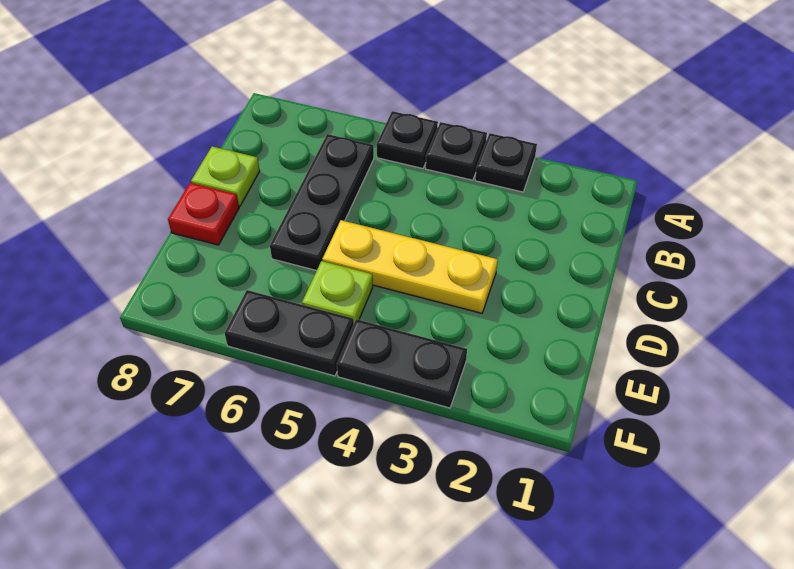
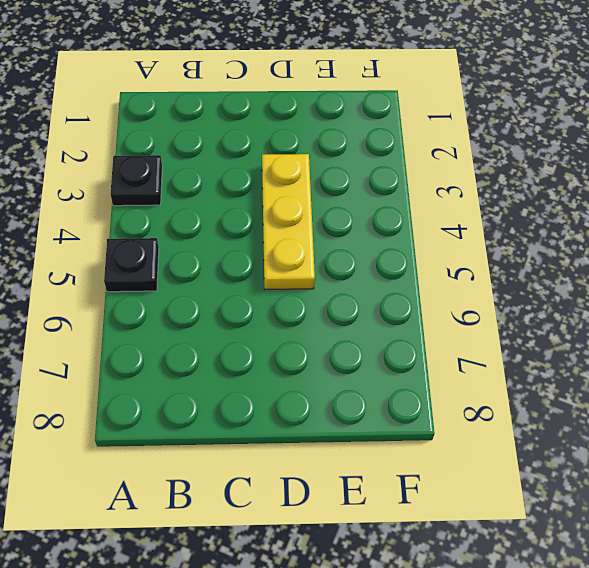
none -> black 1x1 plate [426,122,487,180]
none -> black 1x3 plate [270,134,374,271]

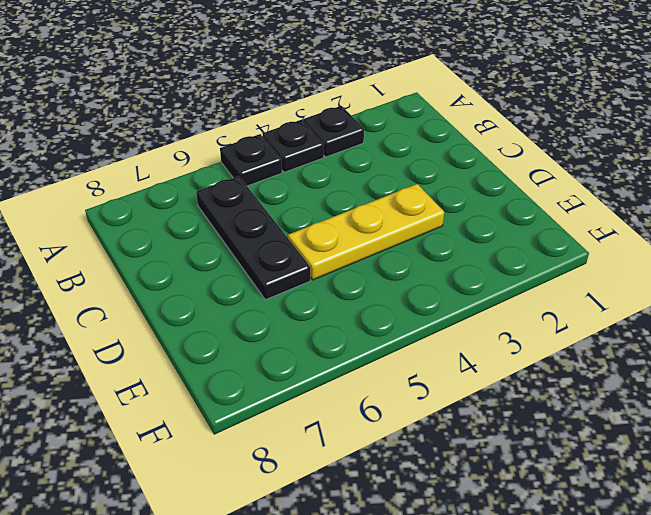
none -> lime 1x1 plate [191,146,260,206]
none -> red 1x1 plate [168,183,239,245]

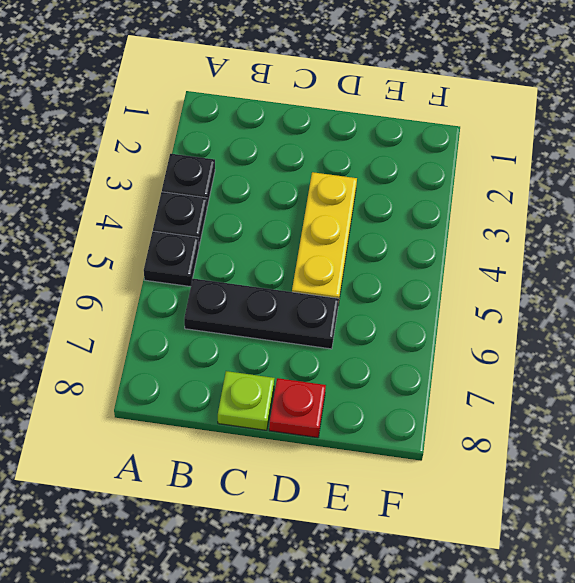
none -> lime 1x1 plate [302,261,373,323]
none -> black 1x2 plate [337,319,467,408]

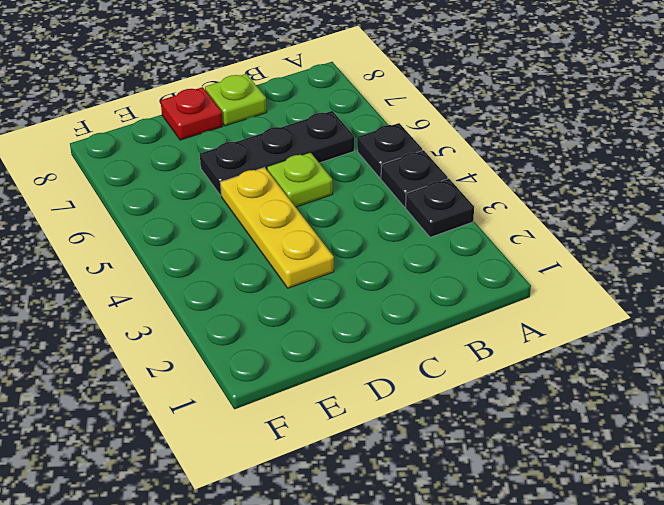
lime 1x1 plate [267,152,333,207] -> lime 1x1 plate moved to [302,261,373,323]
none -> black 1x2 plate [337,319,467,408]
none -> black 1x2 plate [225,290,354,376]

